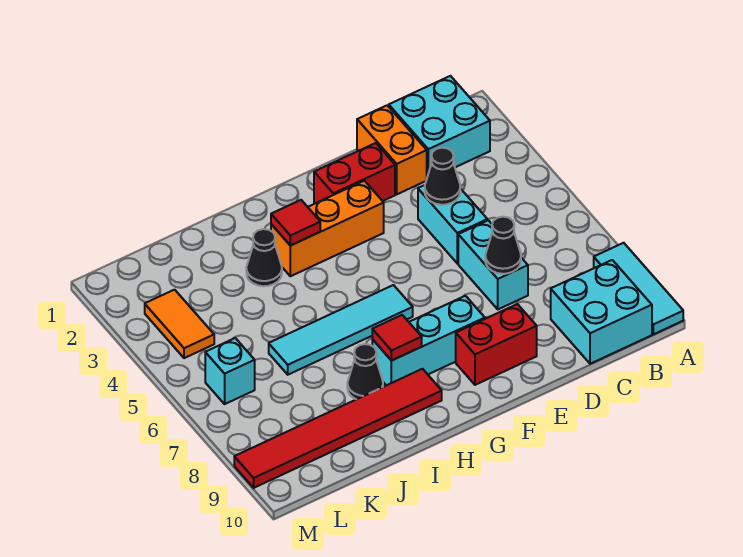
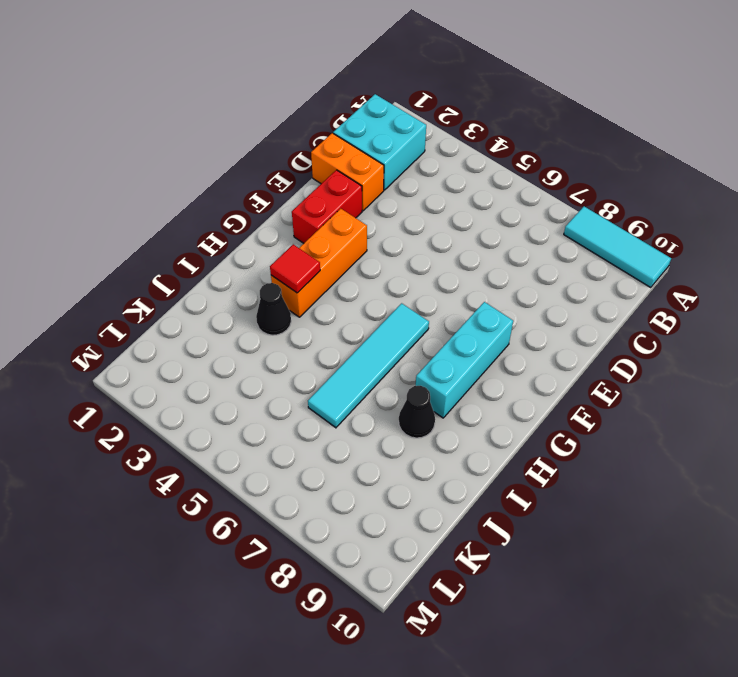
none -> cyan 2x2 brick [551,260,652,364]
none -> cyan 1x2 brick [418,185,487,263]
none -> cyan 1x2 brick [458,220,528,309]

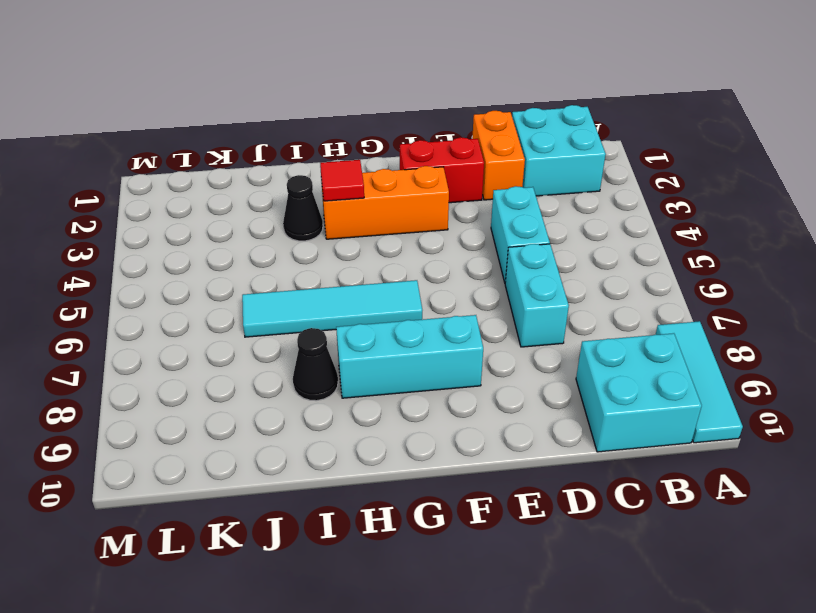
none -> red 1x2 brick [456,304,537,385]
none -> red 1x6 tile [234,369,442,488]
none -> orange 1x2 tile [145,290,214,358]

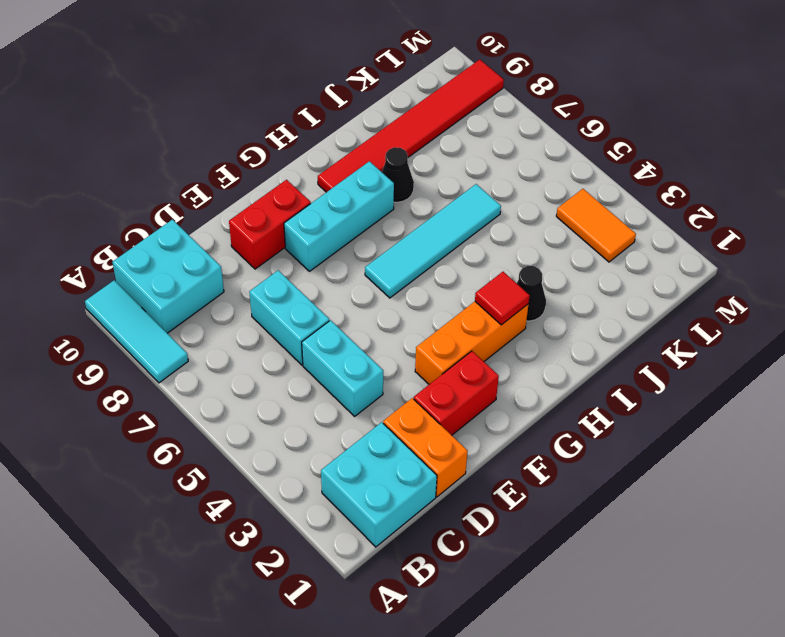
none -> cyan 1x1 brick [205,338,255,404]
none -> black 1x1 cone [425,148,460,205]
none -> black 1x1 cone [485,217,521,274]

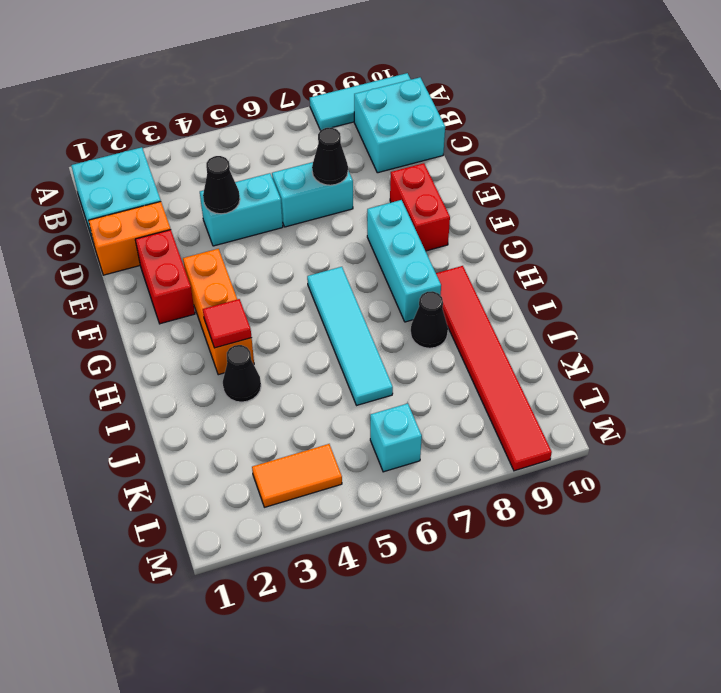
none -> red 1x1 tile [372,315,422,361]

